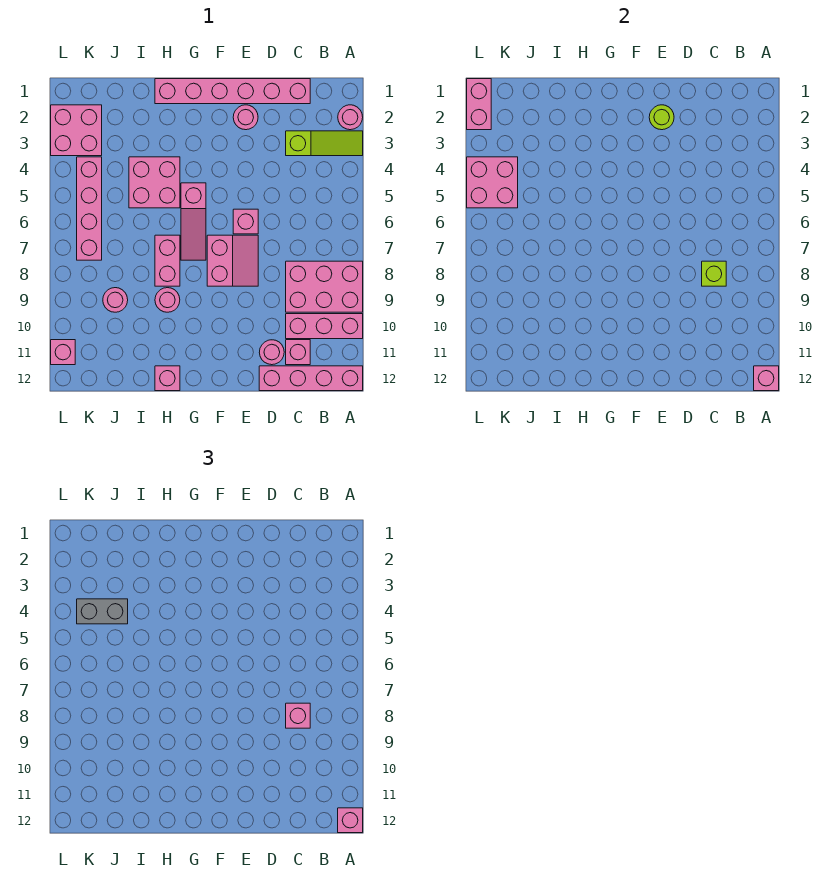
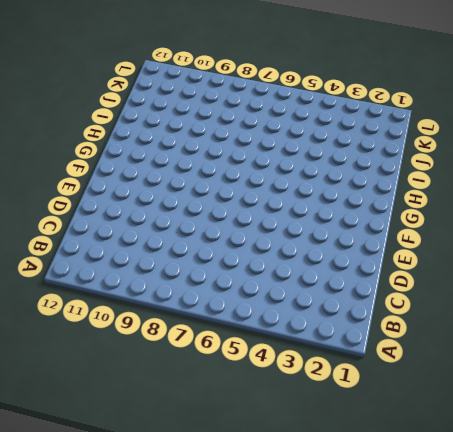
none -> pink 1x1 round brick [338,105,363,130]
none -> lime 1x3 slope [286,131,363,156]
none -> pink 2x3 brick [286,261,363,312]

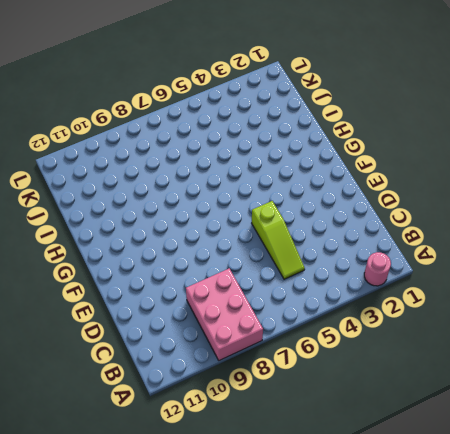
lime 1x3 slope [252,201,305,279] -> lime 1x3 slope moved to [286,131,363,156]
none -> pink 1x3 brick [286,314,363,339]
none -> pink 1x4 brick [259,366,363,391]
none -> pink 1x6 brick [155,79,310,104]

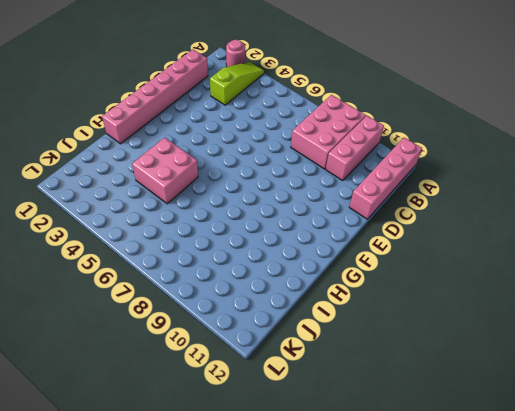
none -> pink 1x1 brick [286,340,310,365]
none -> pink 1x1 round brick [259,340,284,365]
none -> pink 1x1 round brick [233,105,258,130]

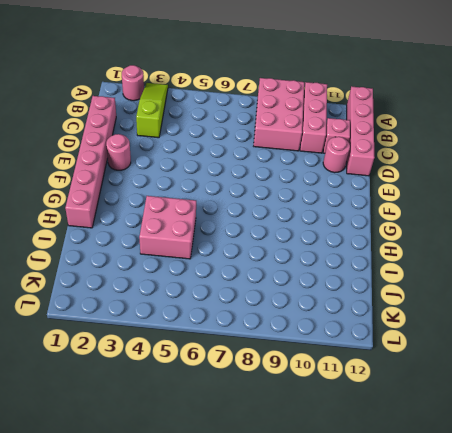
none -> pink 1x1 brick [233,209,258,234]
none -> pink 2x2 slope [207,235,258,286]
none -> pink 1x3 slope [181,183,206,260]

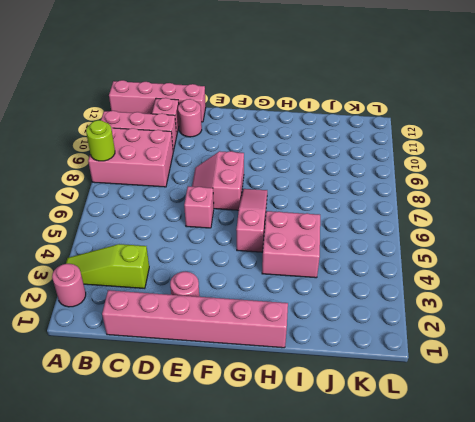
lime 1x1 round brick [86,120,115,161] -> lime 1x1 round brick moved to [649,105,674,130]
none -> pink 1x2 brick [155,235,180,286]
none -> pink 1x1 round brick [155,288,180,312]
none -> pink 1x1 brick [155,366,180,391]

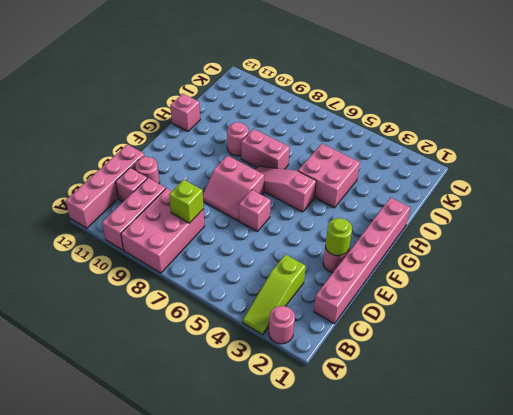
none -> pink 1x1 round brick [103,288,128,312]
none -> pink 2x2 brick [51,105,102,156]
none -> pink 1x4 brick [77,157,102,260]

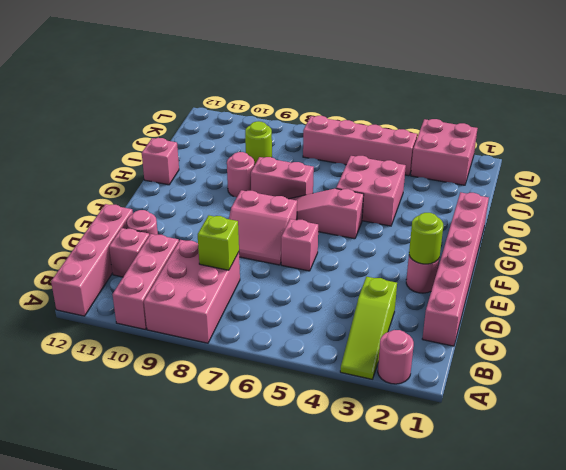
lime 1x1 round brick [245,121,272,165] -> pink 1x1 round brick [103,288,128,312]
none -> pink 1x1 brick [51,340,75,365]
none -> pink 1x1 brick [754,366,779,391]
none -> pink 2x2 brick [467,157,518,208]

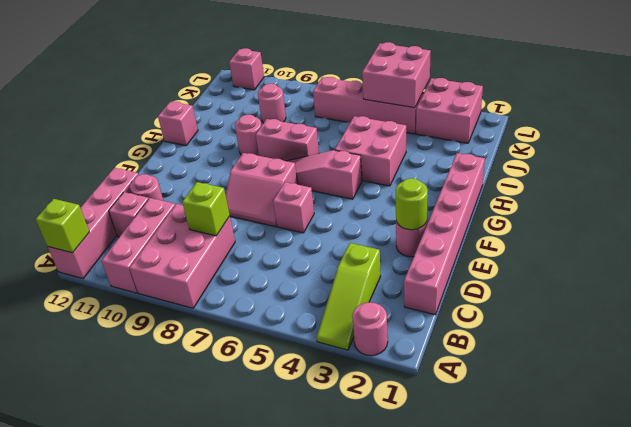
lime 1x1 brick [36,199,89,253] -> pink 1x1 brick [754,366,779,391]
none -> pink 1x2 brick [467,79,491,130]
none -> pink 1x1 brick [338,808,363,833]
none -> pink 1x1 brick [286,703,310,728]

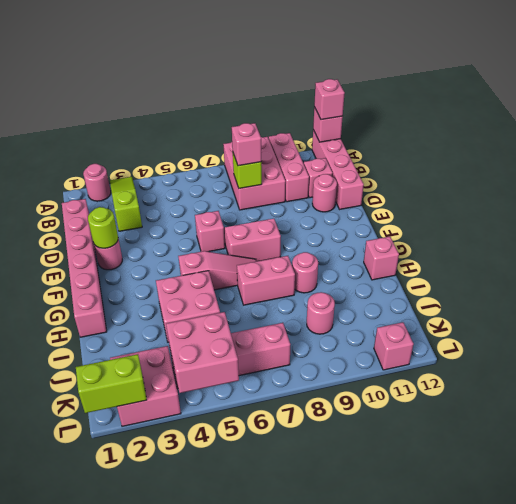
lime 1x2 brick [76,354,147,413] -> pink 1x2 brick [467,79,491,130]
none -> grey 1x2 brick [77,599,128,624]

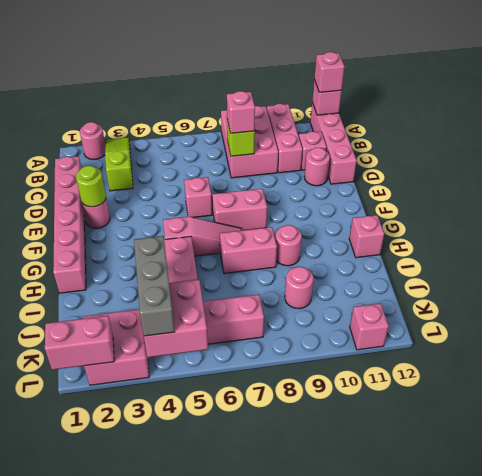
grey 1x3 brick [134,236,175,336] -> grey 1x2 brick [77,599,128,624]

